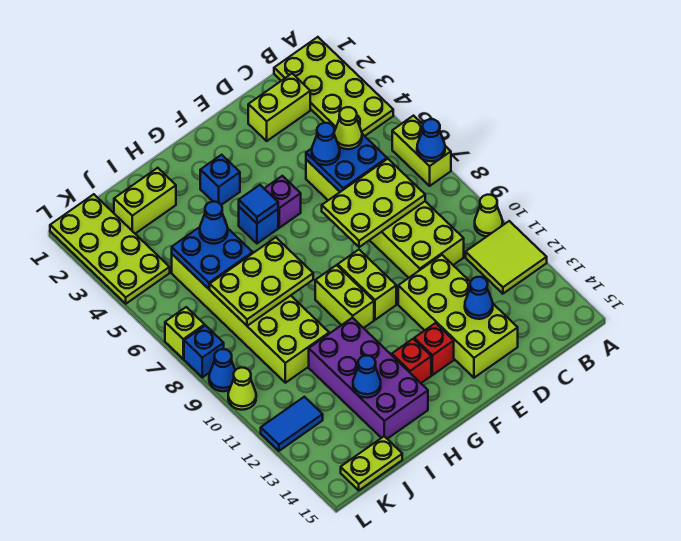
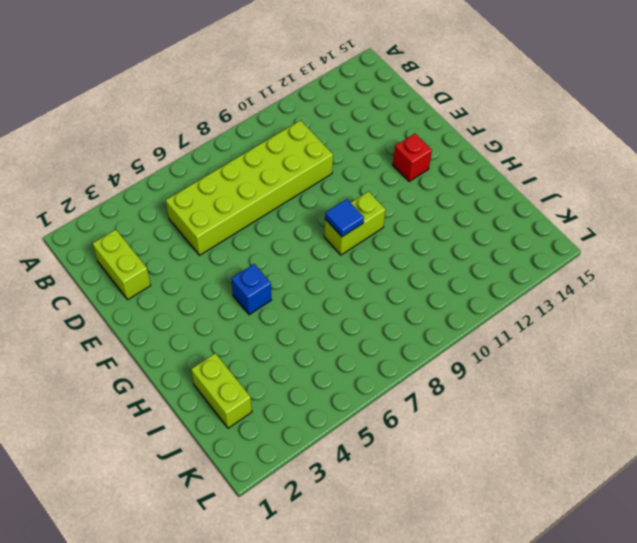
blue 1x1 tile [325,199,364,237] -> blue 1x1 tile moved to [239,185,278,223]
none -> lime 2x4 plate [274,37,393,136]
none -> lime 1x2 brick [392,116,451,186]
none -> lime 1x1 cone [475,195,503,236]
none -> lime 2x2 tile [466,221,547,294]

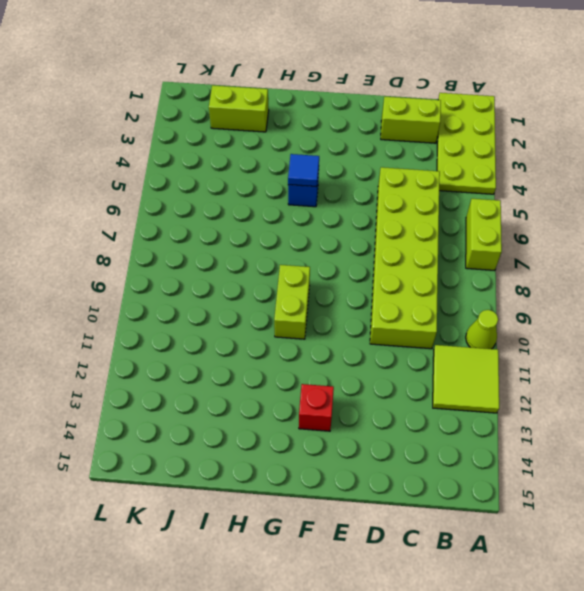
none -> lime 2x4 brick [398,255,518,378]
none -> purple 1x1 brick [264,176,301,228]
none -> lime 1x2 brick [338,250,396,320]
none -> blue 1x1 brick [200,155,240,205]

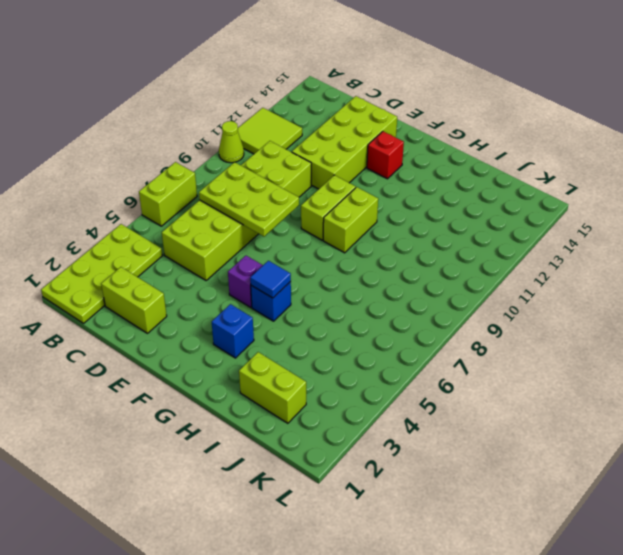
none -> red 1x1 brick [392,339,431,383]
none -> purple 2x4 brick [309,318,428,439]
none -> lime 2x6 brick [172,254,329,383]
none -> lime 1x2 plate [341,436,402,490]

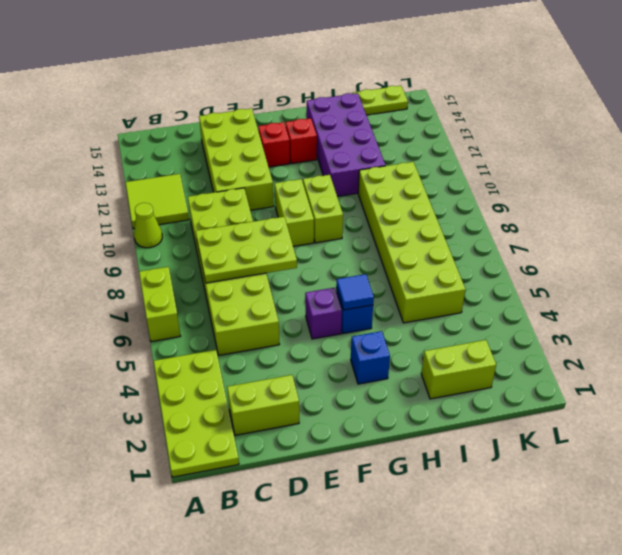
none -> lime 2x4 plate [50,194,170,304]
none -> blue 1x2 tile [261,397,323,451]
none -> lime 1x1 brick [165,307,205,359]
none -> blue 1x1 brick [184,325,224,377]

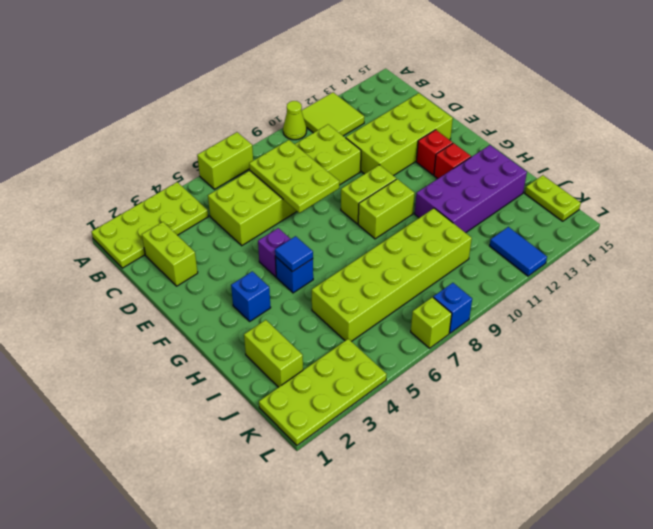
none -> blue 1x1 cone [209,349,235,391]
none -> lime 1x1 cone [228,368,256,410]
none -> blue 1x1 cone [417,119,445,161]
none -> blue 2x2 plate [306,134,387,192]

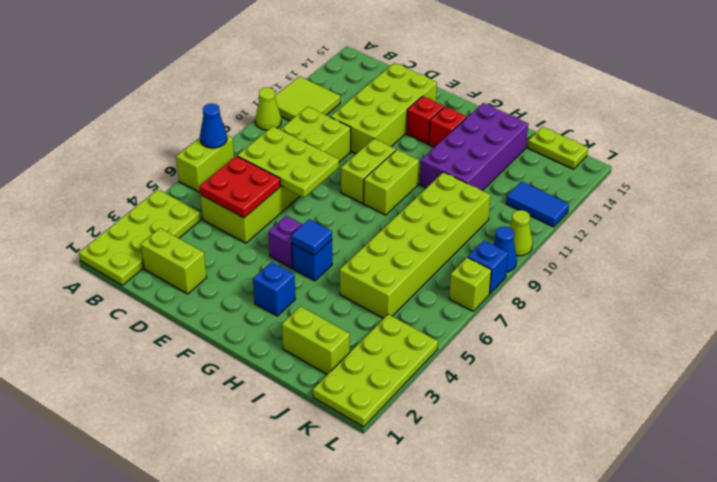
red 2x2 plate [199,156,281,218] -> blue 2x2 plate [306,134,387,192]
none -> blue 1x1 cone [465,277,493,319]
none -> lime 2x3 plate [210,237,313,326]
none -> blue 2x2 plate [172,227,253,289]
none -> blue 1x1 cone [353,355,381,398]

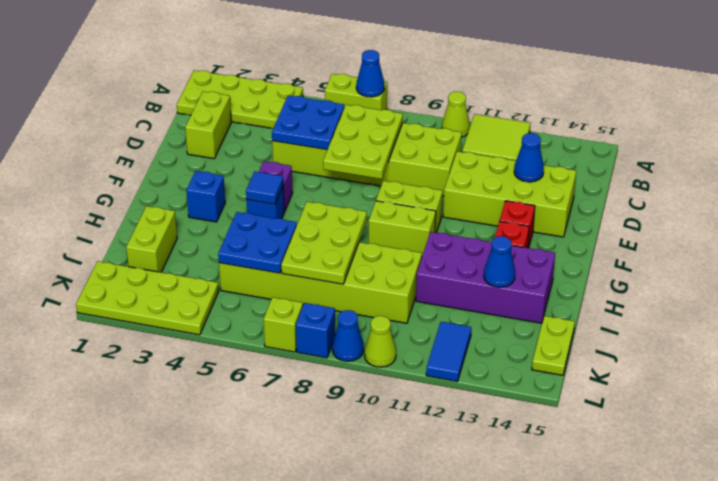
none -> lime 1x1 cone [334,107,362,149]
none -> blue 1x1 cone [312,123,340,165]
none -> blue 1x1 cone [200,202,228,244]

